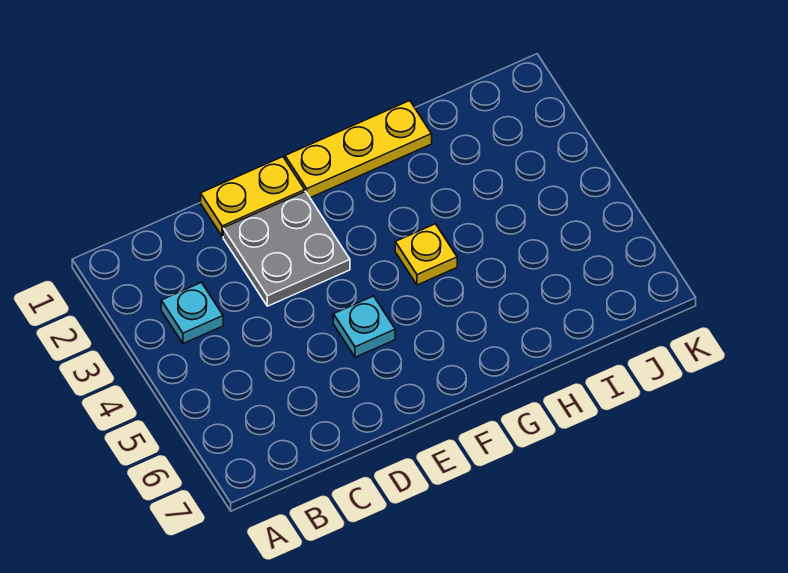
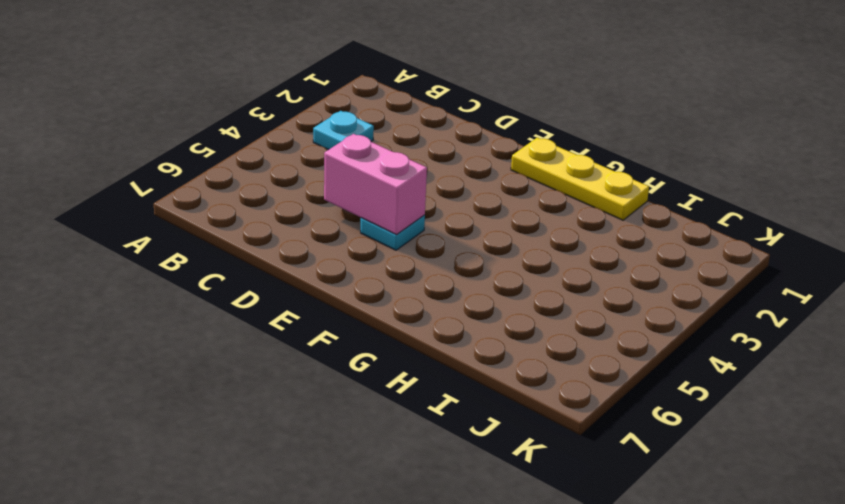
pink 1x2 brick [324,134,427,235] -> none
none -> yellow 1x2 plate [201,157,305,237]
none -> grey 2x2 plate [223,191,350,306]

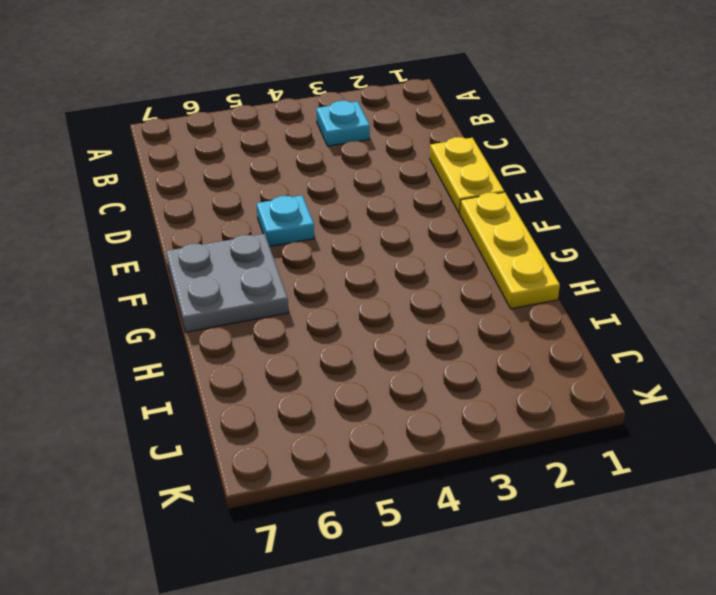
grey 2x2 plate [166,234,288,332] -> grey 2x2 plate moved to [223,191,350,306]
none -> yellow 1x1 plate [395,224,457,285]

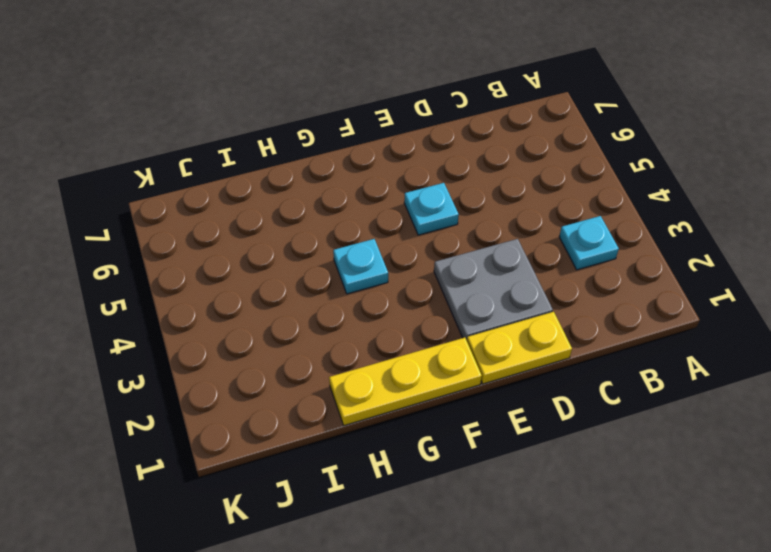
cyan 1x1 plate [333,239,388,294] -> yellow 1x1 plate [395,224,457,285]

